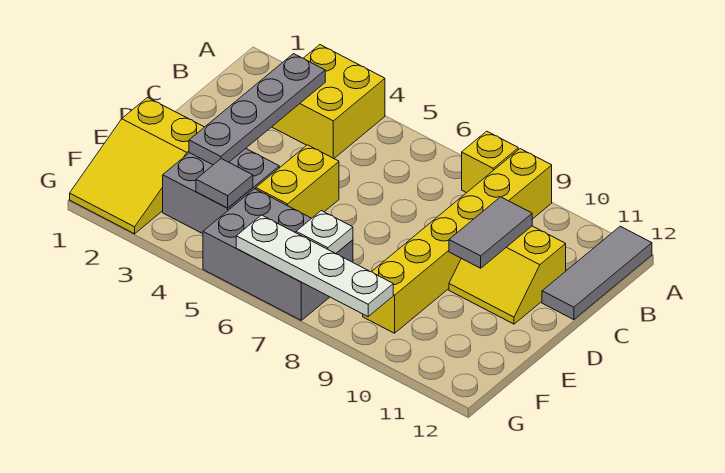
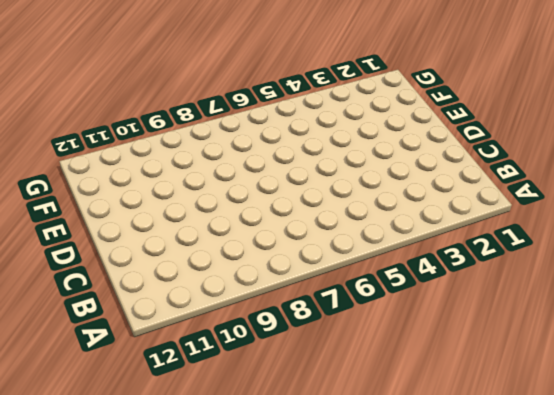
none -> yellow 2x2 brick [272,45,385,158]
none -> yellow 1x1 brick [462,131,518,193]
none -> yellow 1x6 brick [363,149,552,333]

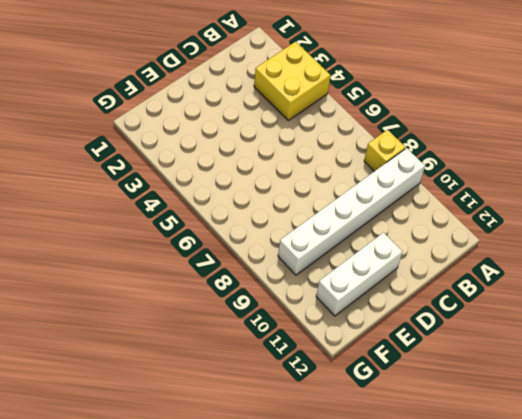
white 1x6 brick [278,148,425,275] -> yellow 1x6 brick [363,149,552,333]
white 1x3 brick [316,233,403,316] -> yellow 2x2 slope [449,226,566,324]
none -> grey 1x3 tile [542,226,652,320]
none -> yellow 1x2 brick [256,145,339,218]
none -> yellow 2x3 slope [70,98,204,234]

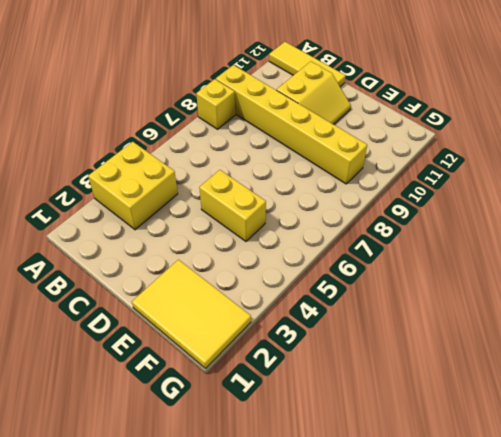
yellow 1x3 tile [269,42,346,87] -> grey 1x3 tile [542,226,652,320]
yellow 2x3 tile [132,260,251,368] -> yellow 2x3 slope [70,98,204,234]
none -> grey 2x2 brick [163,149,279,234]
none -> grey 2x3 brick [203,189,353,320]
none -> grey 1x4 plate [189,54,325,165]

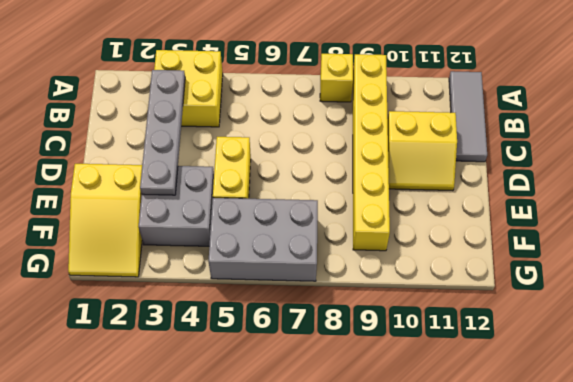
none -> grey 1x2 tile [449,197,532,268]
none -> grey 1x1 tile [196,159,253,208]
none -> white 1x1 plate [296,211,353,253]

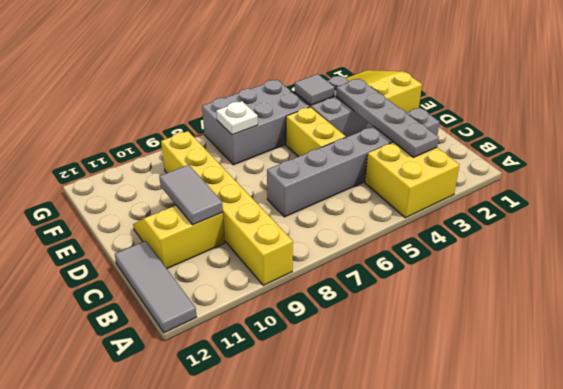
grey 1x6 brick [267,108,439,217] -> none
none -> yellow 1x1 brick [462,131,518,193]
none -> white 1x4 plate [236,215,393,317]

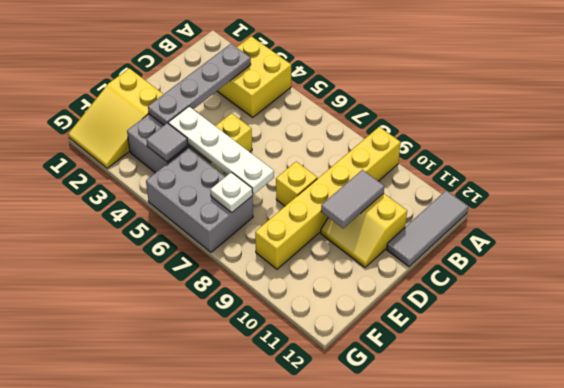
yellow 1x1 brick [276,162,317,206] -> yellow 1x1 brick moved to [462,131,518,193]
white 1x4 plate [168,107,274,194] -> white 1x4 plate moved to [236,215,393,317]

